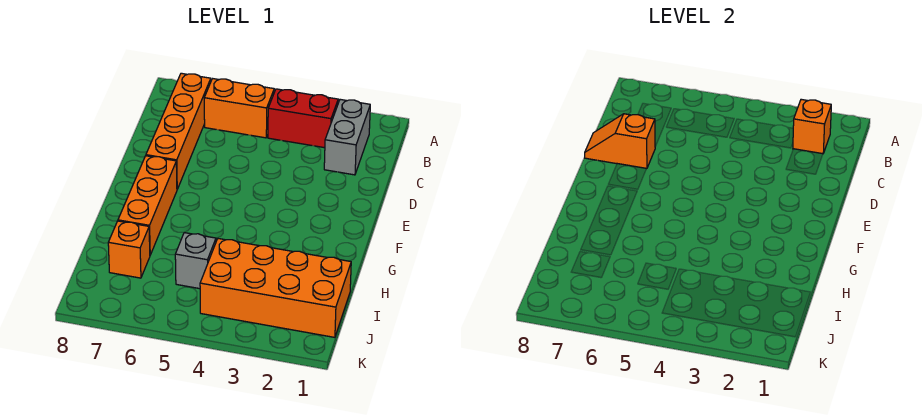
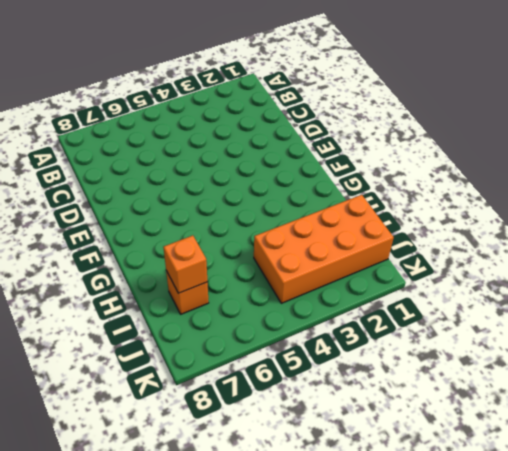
orange 1x1 brick [163,236,207,293] -> orange 1x1 brick moved to [793,99,831,154]
none -> grey 1x2 brick [324,99,370,175]
none -> red 1x2 brick [268,89,338,148]

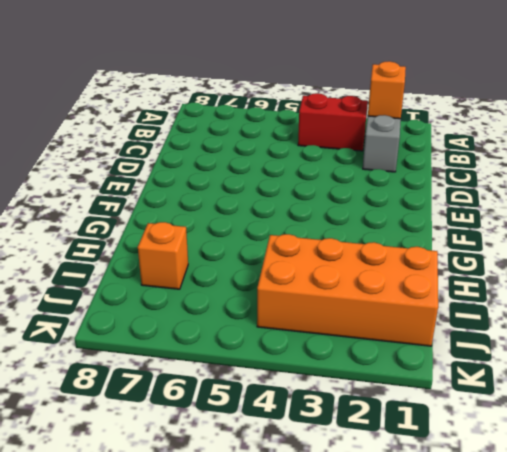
none -> orange 1x2 brick [204,79,274,138]
none -> orange 1x4 brick [146,73,211,189]

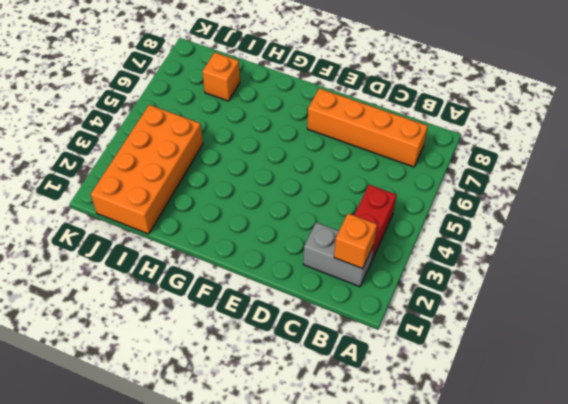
none -> orange 1x2 brick [204,79,274,138]
none -> orange 1x3 brick [118,156,177,255]

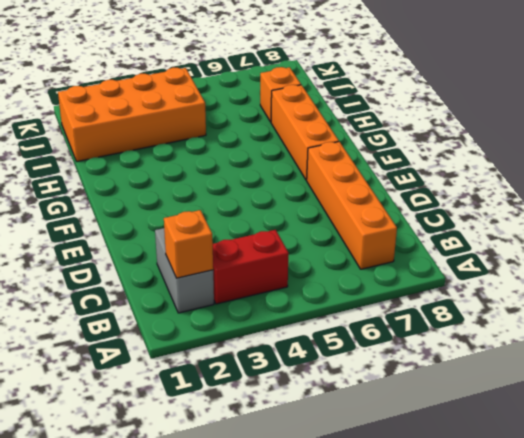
none -> orange 1x2 brick [204,79,274,138]
none -> grey 1x1 brick [175,233,216,289]

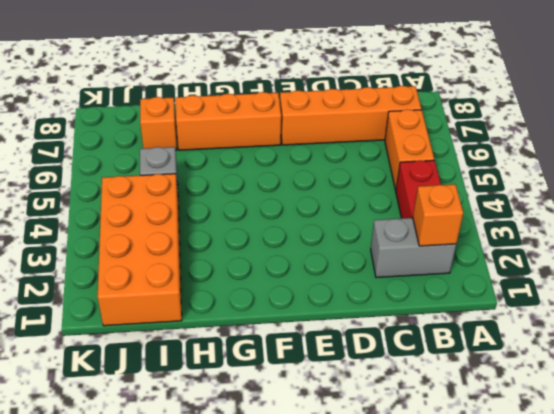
none -> orange 1x2 slope [585,114,655,169]

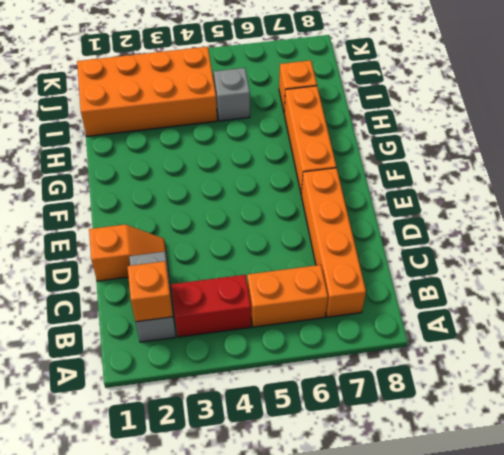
orange 1x2 slope [89,225,168,281] -> orange 1x2 slope moved to [585,114,655,169]

